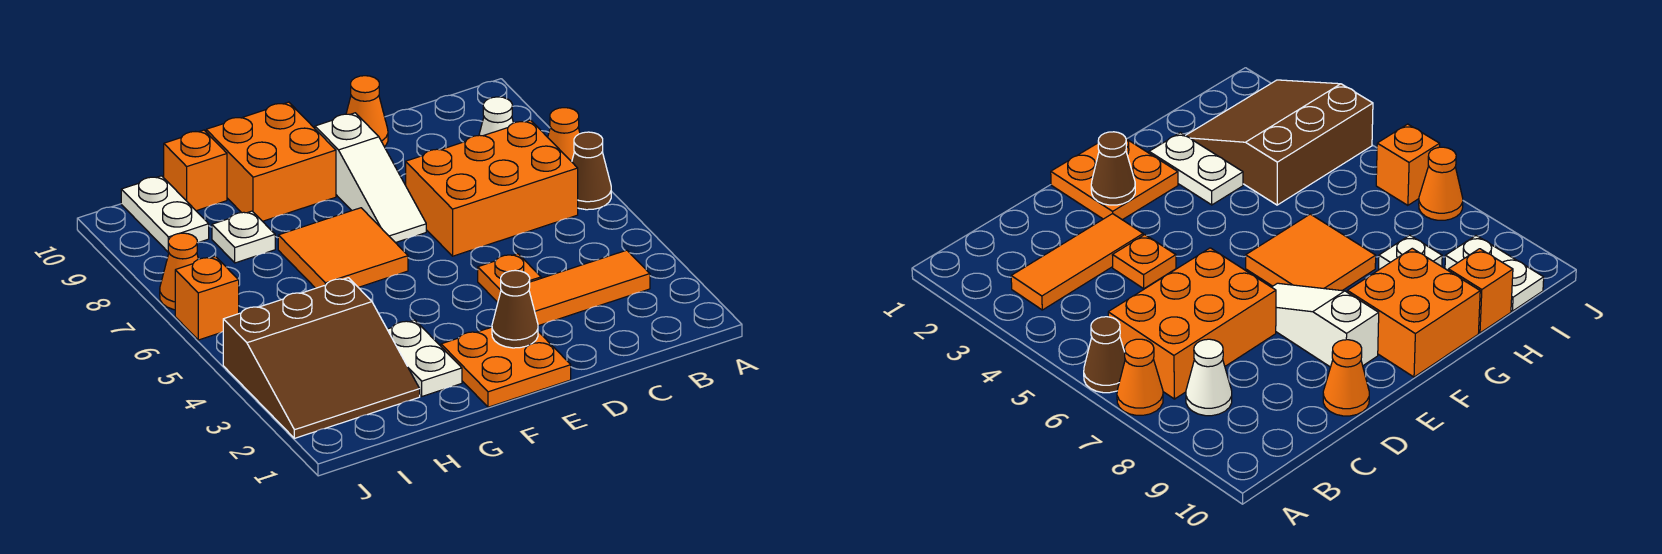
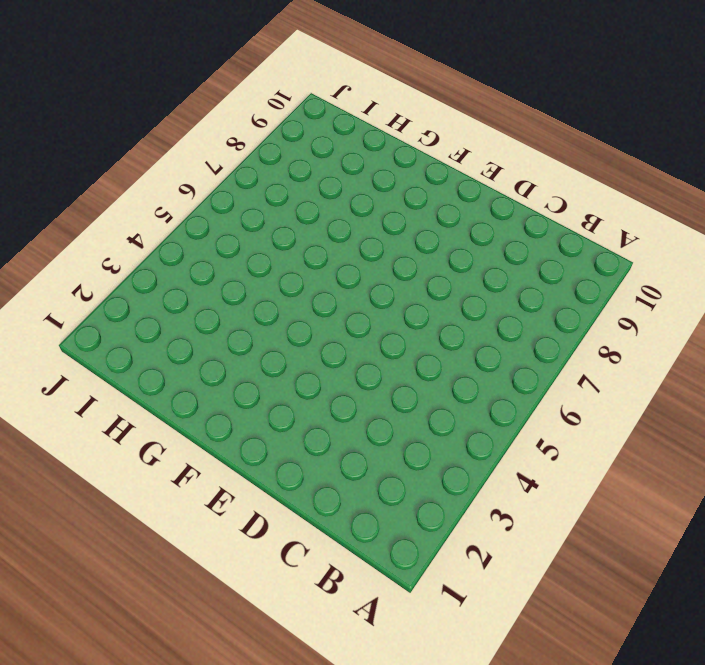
none -> brown 1x1 cone [572,132,611,210]
none -> orange 1x1 cone [548,108,580,162]
none -> orange 1x3 tile [529,250,650,326]

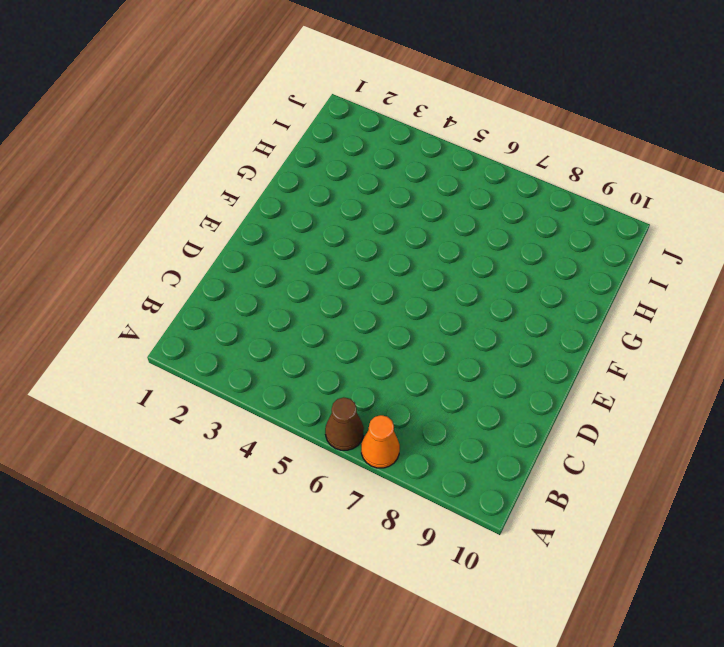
none -> orange 1x3 tile [529,250,650,326]
none -> orange 2x3 brick [406,120,578,256]
none -> white 1x1 cone [479,97,513,136]

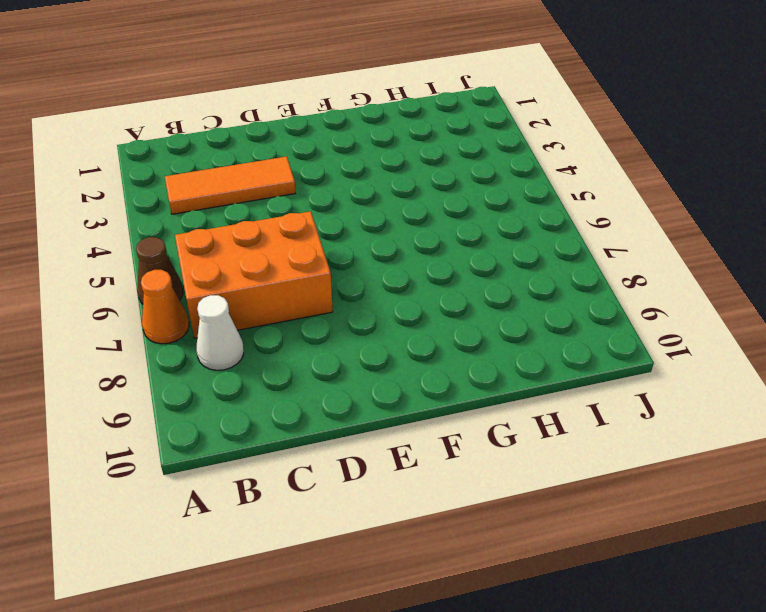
none -> orange 1x1 plate [478,254,541,302]
none -> orange 1x1 cone [346,76,388,147]
none -> orange 2x2 plate [441,327,571,407]

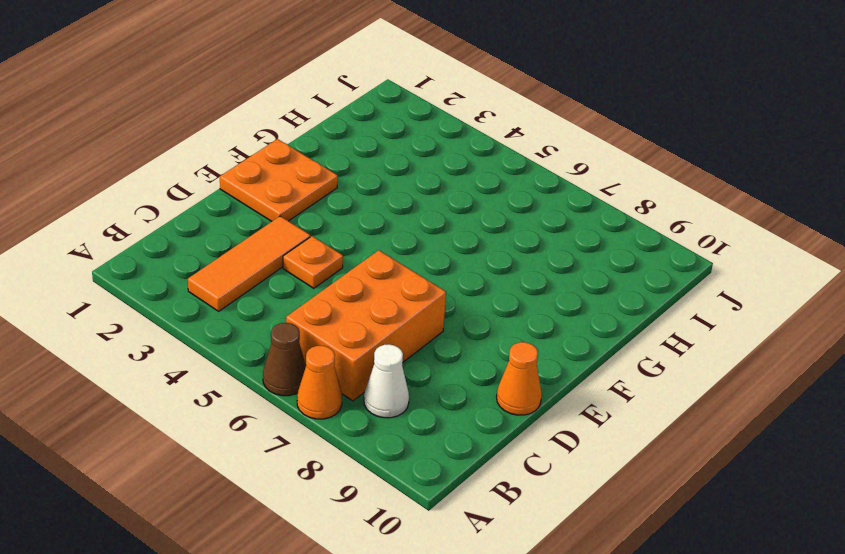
none -> white 1x3 slope [315,113,426,243]
none -> orange 2x2 tile [278,208,408,288]
none -> orange 2x2 brick [206,102,336,221]

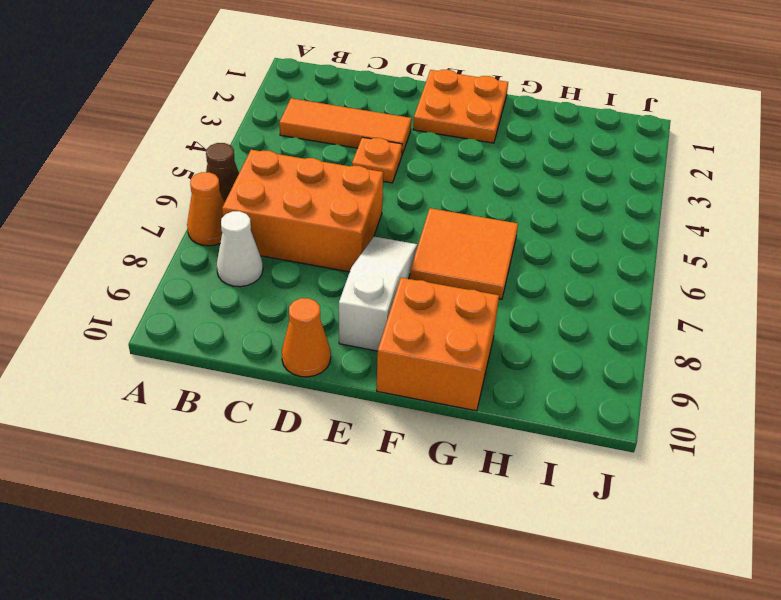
none -> white 1x2 plate [387,320,462,396]
none -> brown 3x3 slope [223,278,420,438]
none -> white 1x1 plate [212,211,275,263]

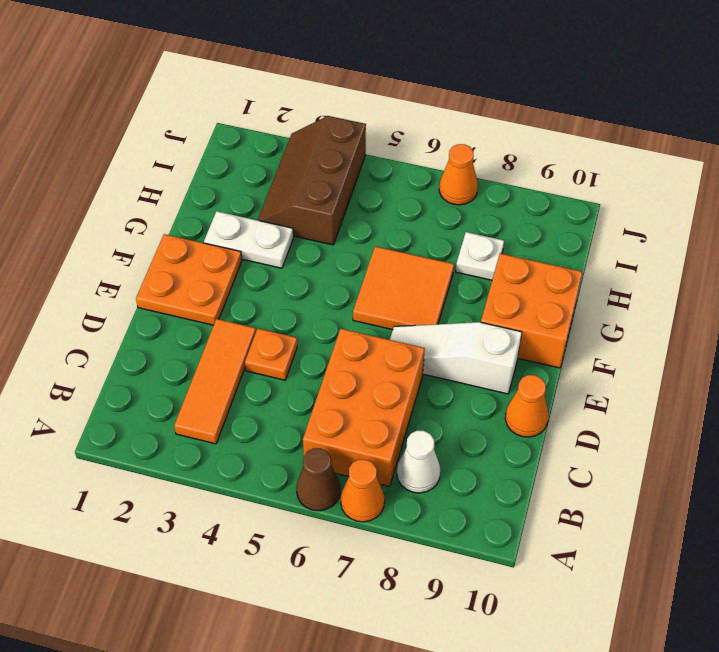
brown 2x3 slope [258,116,366,245] -> brown 3x3 slope [223,278,420,438]
none -> orange 1x1 brick [164,130,227,211]
none -> white 1x2 plate [121,176,209,252]
none -> orange 1x1 brick [175,256,239,340]

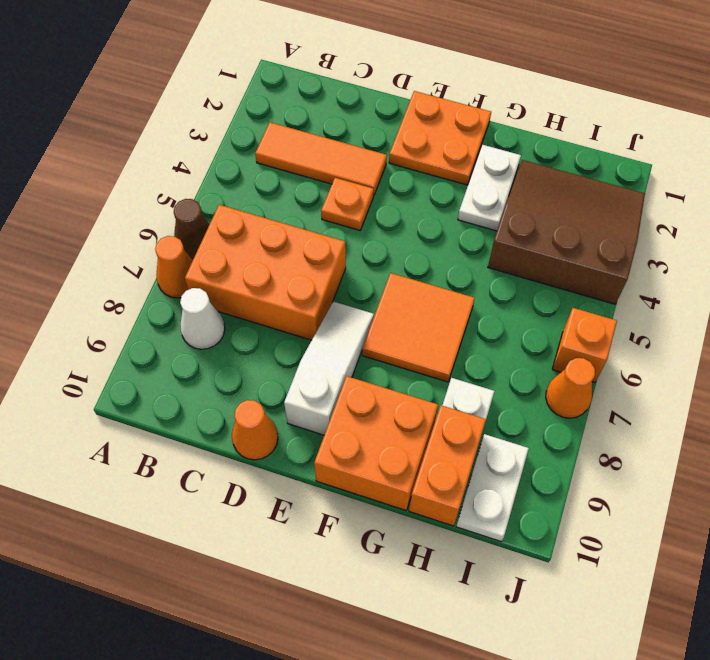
orange 1x2 brick [409,405,486,526] -> orange 1x1 brick [164,130,227,211]
none -> brown 1x1 cone [492,270,538,348]

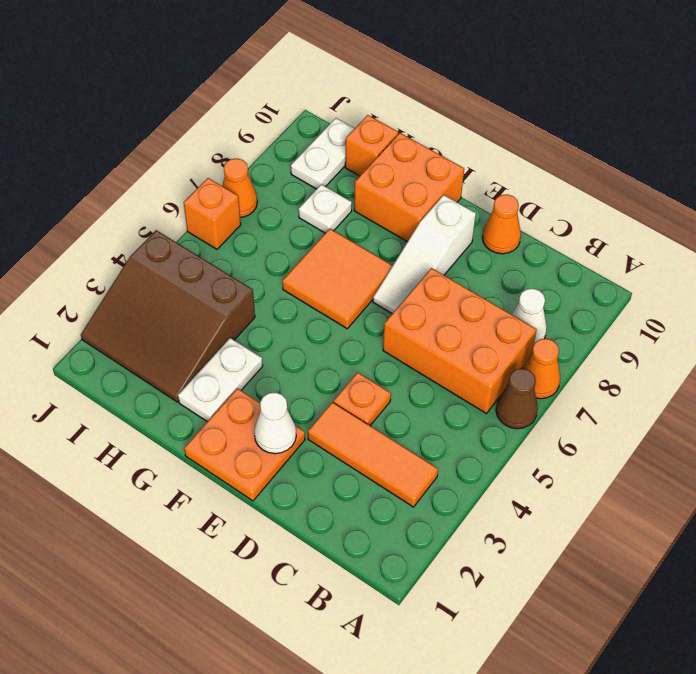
white 1x1 cone [254,392,296,454] -> brown 1x1 cone [492,270,538,348]

